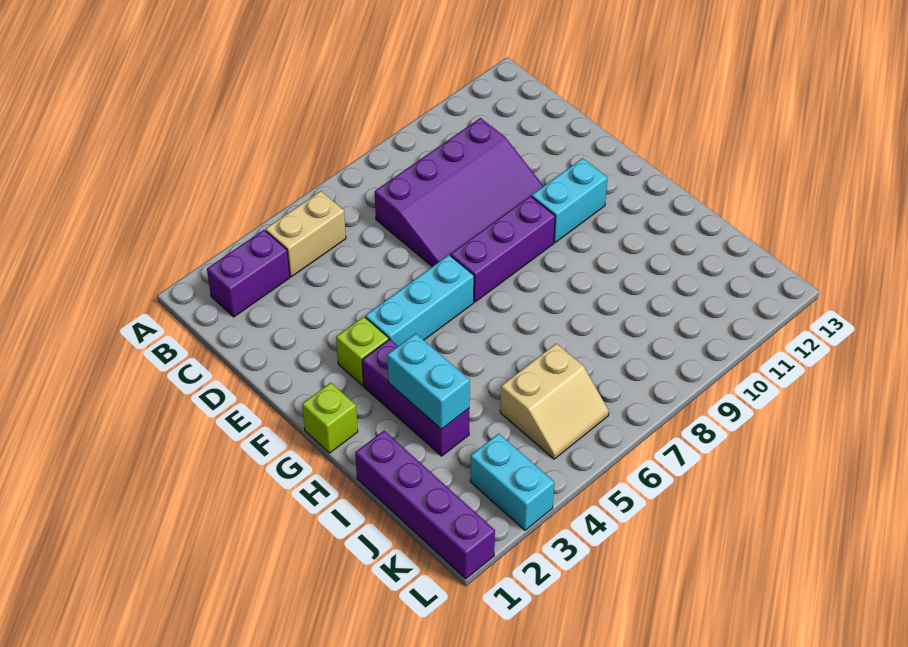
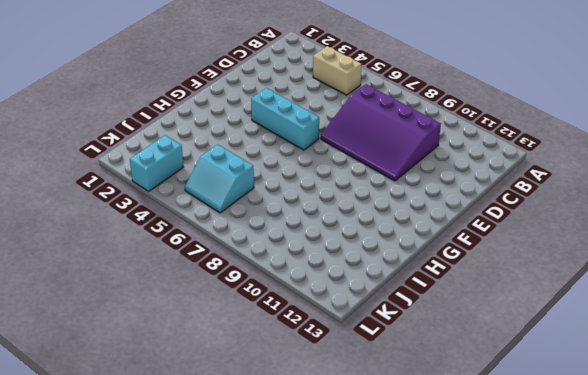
cyan 2x2 slope [185,144,254,213] -> tan 2x2 slope [500,343,609,459]
none -> purple 1x2 brick [207,230,290,317]
none -> lime 1x1 brick [336,317,389,386]
none -> purple 1x3 brick [450,196,555,302]

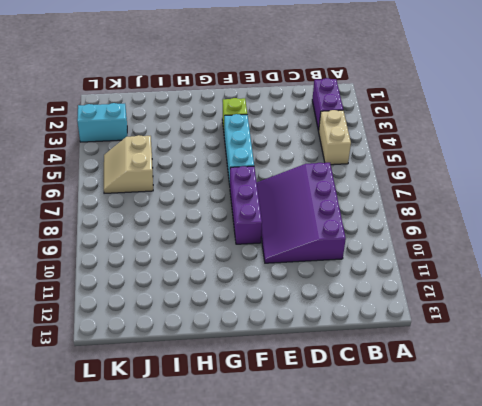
none -> cyan 1x2 brick [532,158,608,243]
none -> lime 1x1 brick [302,383,358,453]
none -> purple 1x3 brick [362,339,469,456]

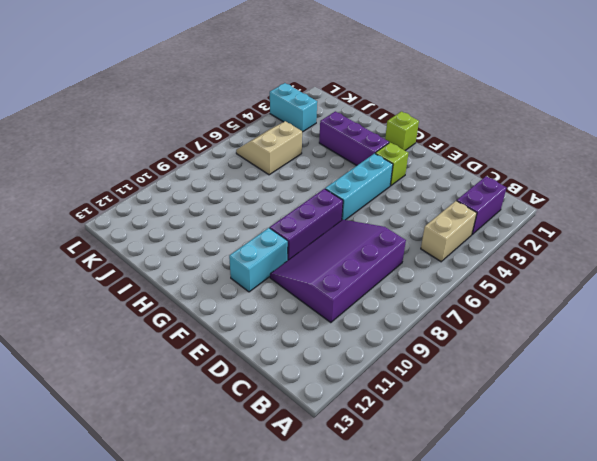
none -> purple 1x4 brick [355,431,495,579]
none -> cyan 1x2 brick [387,333,470,429]

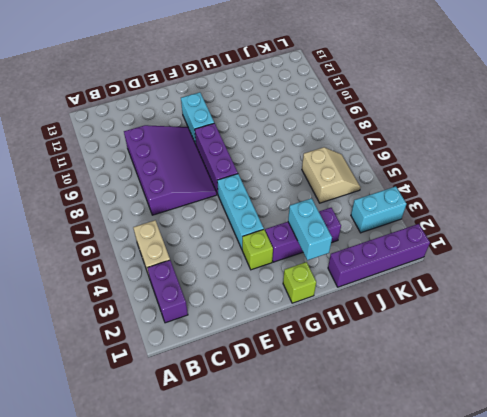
cyan 1x2 brick [288,198,332,260] -> cyan 1x2 brick turned to [387,333,470,429]

